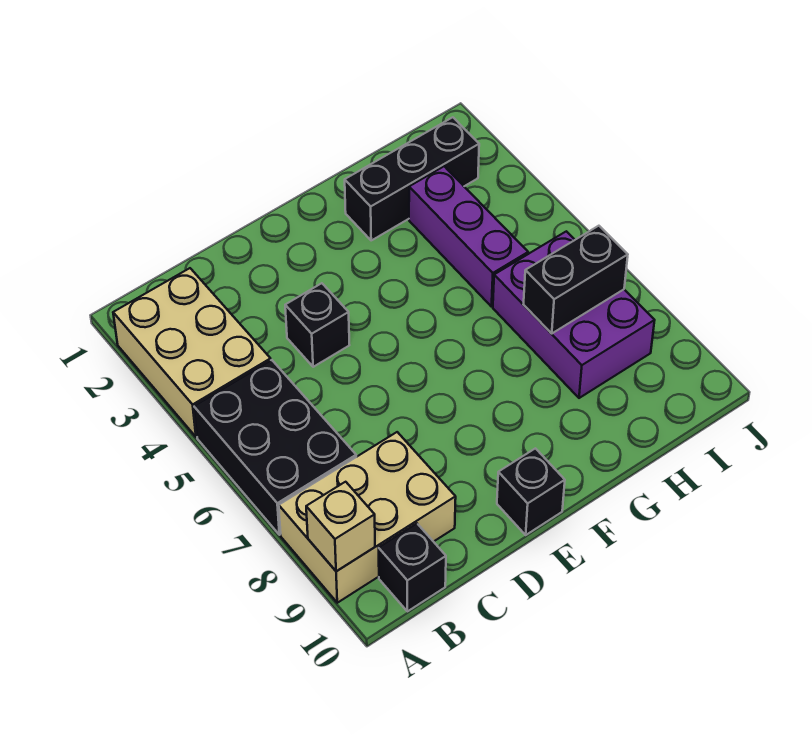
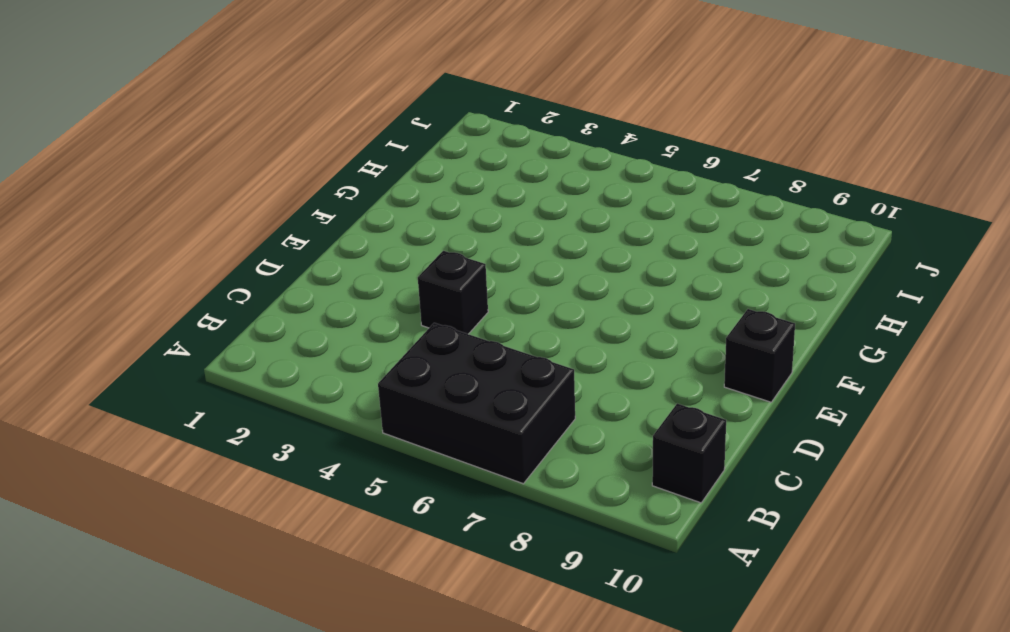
none -> tan 2x3 brick [113,268,271,437]
none -> tan 2x3 brick [279,432,456,603]

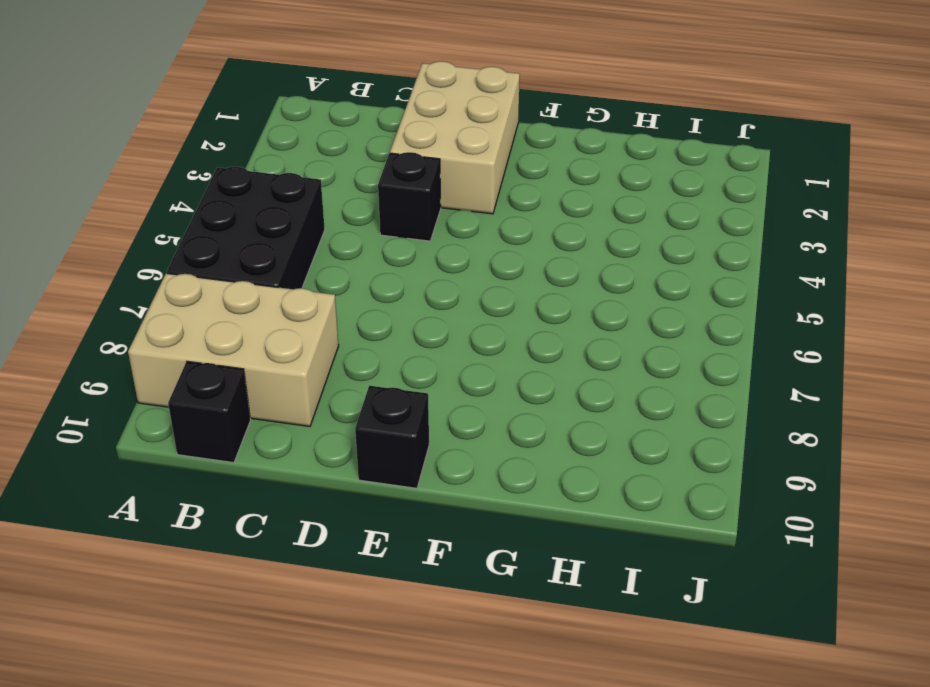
tan 2x3 brick [390,61,520,214] -> tan 2x3 brick moved to [113,268,271,437]
none -> black 1x3 brick [345,117,479,240]
none -> purple 1x3 brick [409,166,528,307]

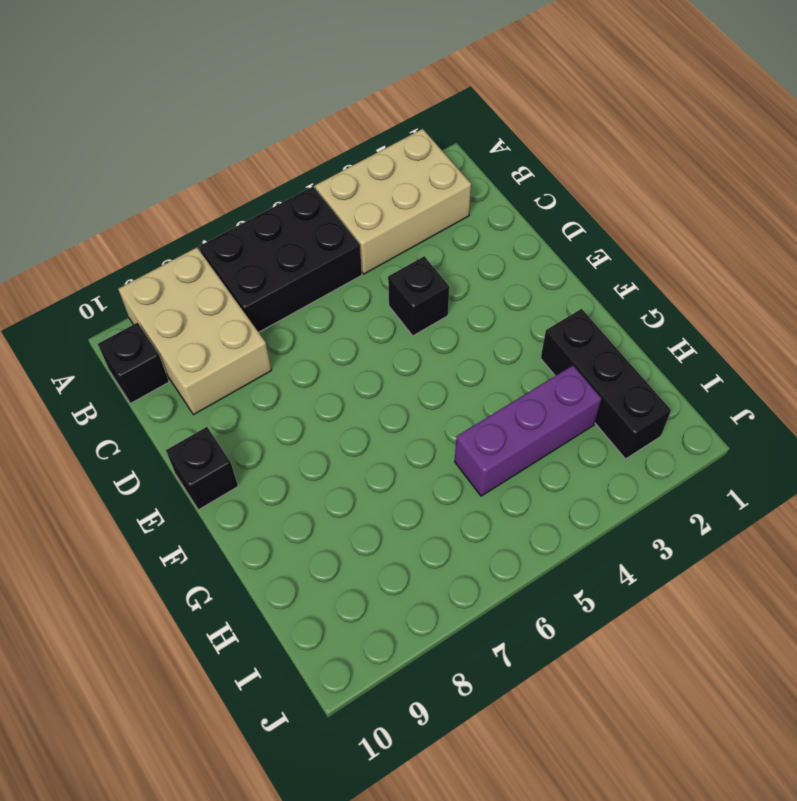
none -> purple 2x3 brick [493,231,655,398]
none -> tan 1x1 brick [306,482,375,571]

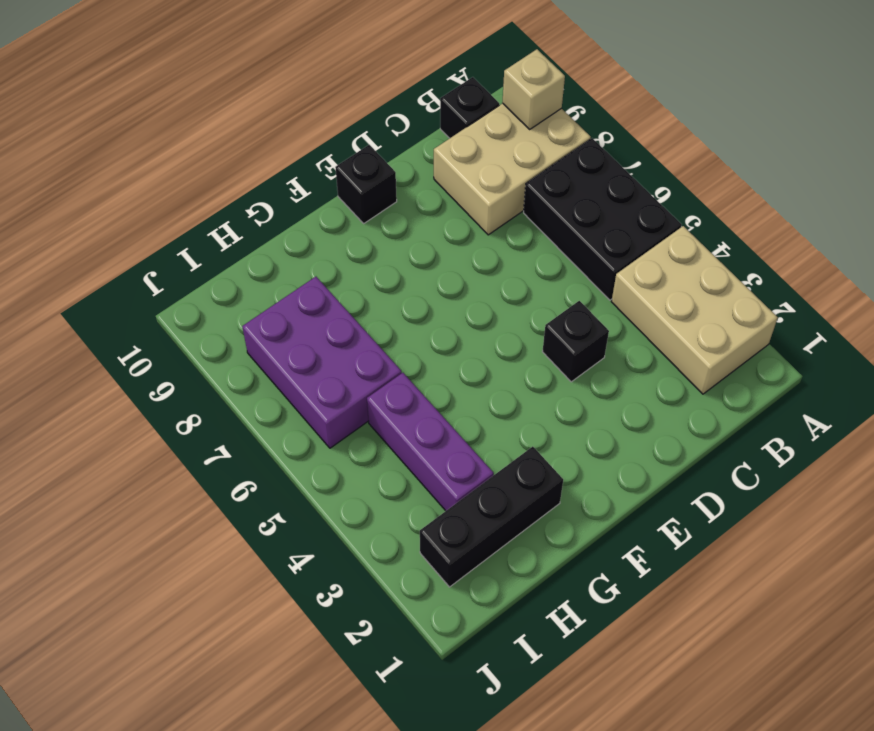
none -> black 1x2 brick [523,226,628,334]

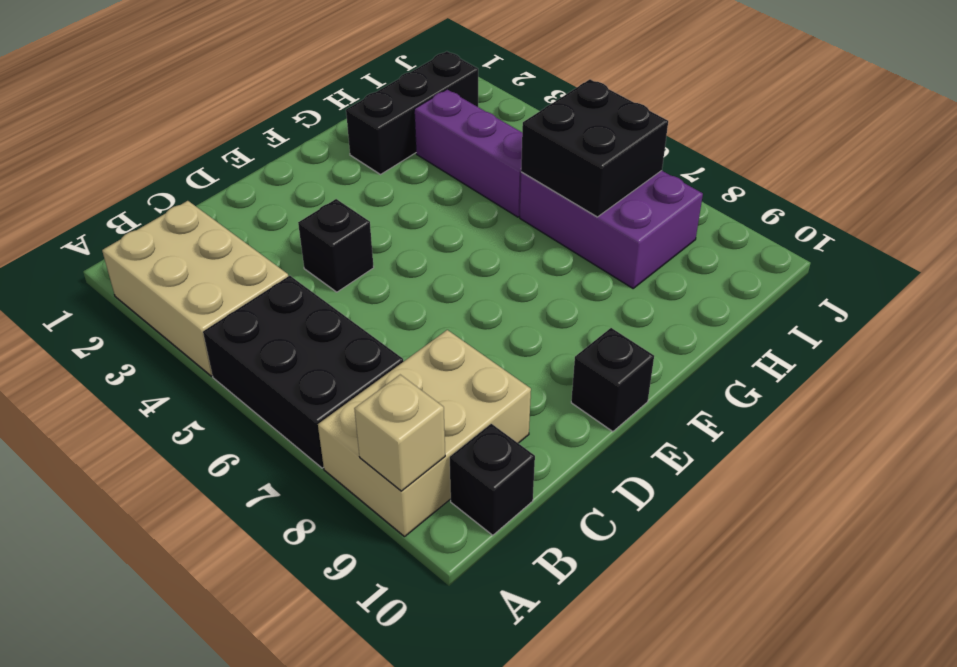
black 2x2 brick [521,79,668,217] -> black 1x2 brick [523,226,628,334]

